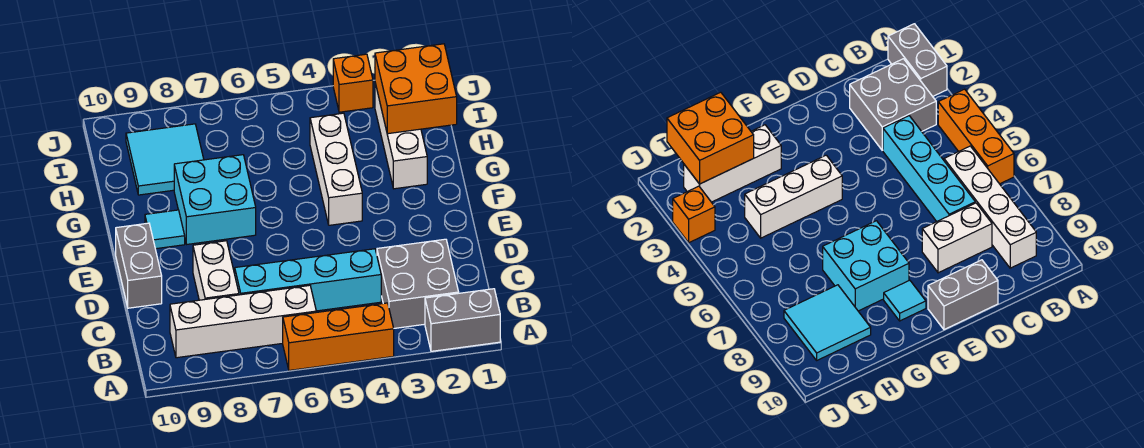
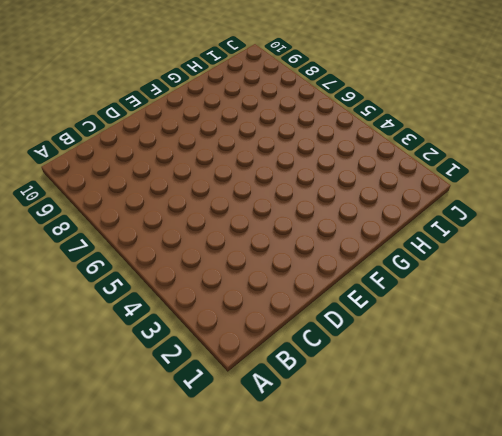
none -> grey 1x2 brick [425,289,500,351]
none -> orange 1x3 brick [283,303,394,370]
none -> grey 2x2 brick [377,239,459,328]

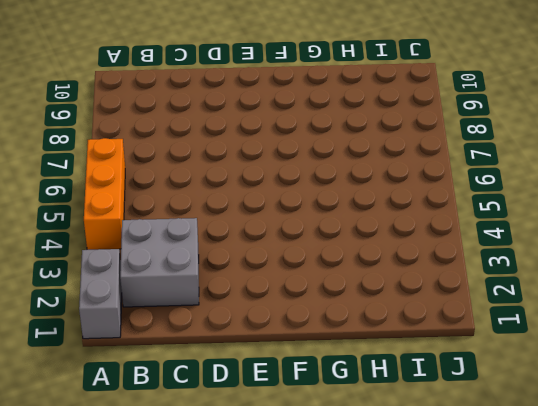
none -> white 1x4 brick [170,285,316,358]
none -> cyan 1x4 brick [235,249,381,311]
none -> white 1x2 brick [193,241,239,300]

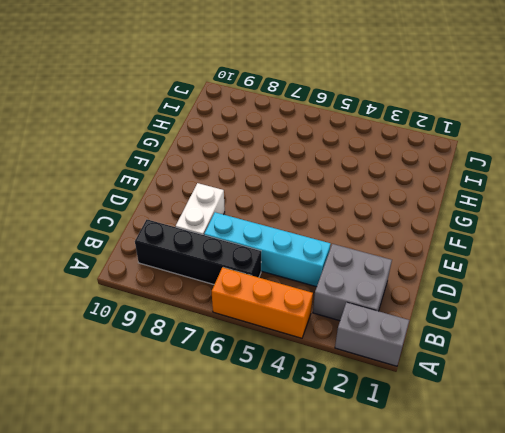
black 1x4 brick [135,220,261,285] -> white 1x4 brick [170,285,316,358]
none -> grey 1x2 brick [116,223,162,308]
none -> white 1x3 brick [310,113,362,225]
none -> cyan 2x2 brick [174,155,256,244]

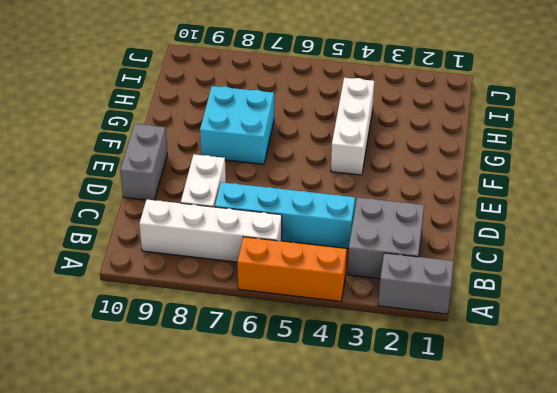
none -> cyan 1x1 tile [145,210,185,249]
none -> white 1x3 brick [375,83,427,189]
none -> cyan 2x2 tile [126,124,204,195]

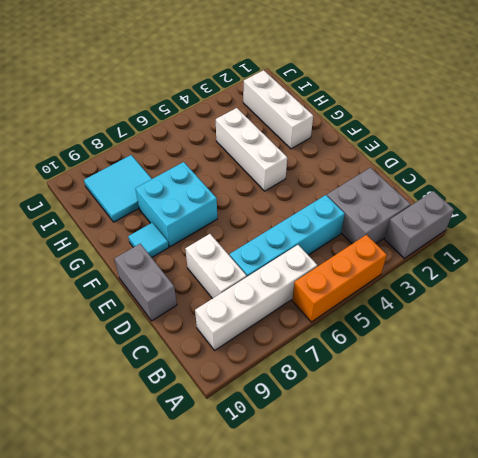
none -> orange 1x1 brick [333,54,373,112]
none -> orange 2x2 brick [375,44,457,134]

